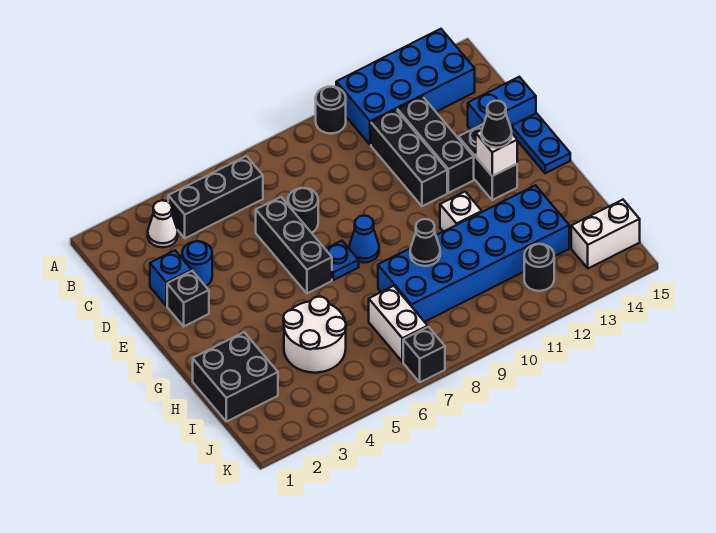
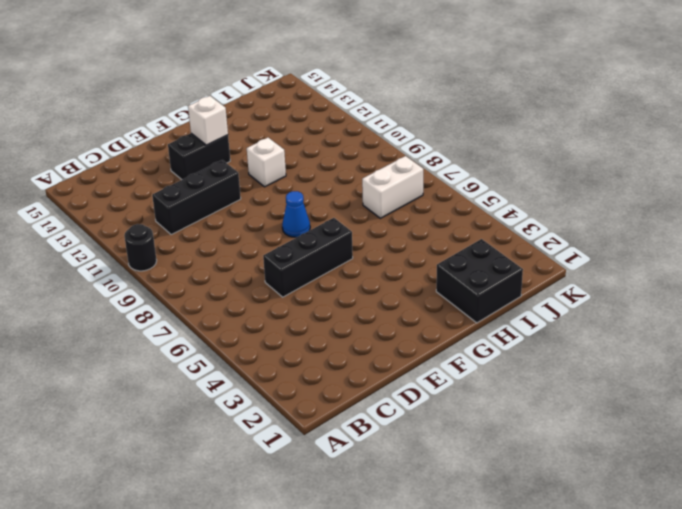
none -> blue 2x4 brick [336,29,475,145]
none -> white 1x1 cone [148,200,178,247]
none -> black 1x3 brick [168,156,263,238]

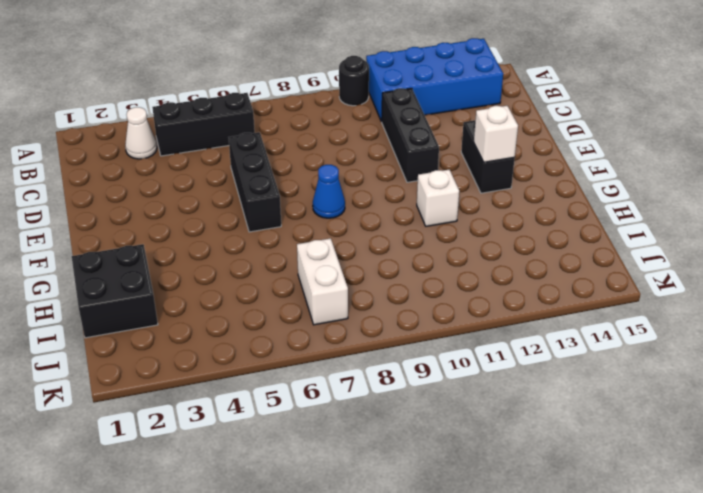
none -> black 1x3 brick [397,96,474,193]
none -> blue 1x1 brick [150,250,192,306]
none -> blue 1x1 round brick [182,241,212,286]

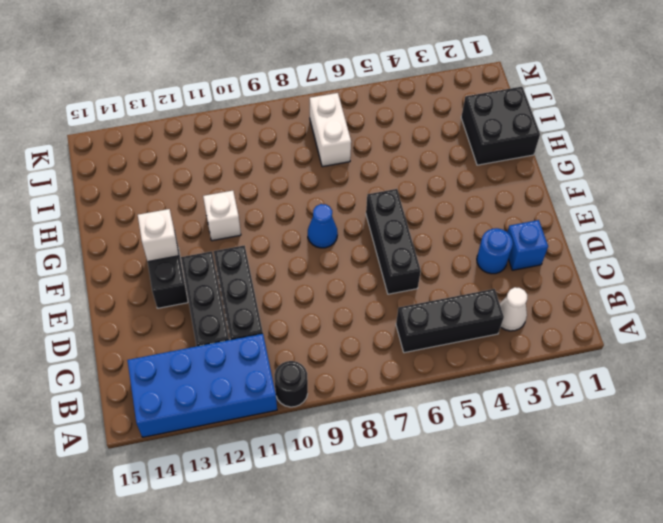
none -> black 1x1 round brick [288,188,318,233]
none -> blue 1x2 brick [468,77,536,130]
none -> black 1x1 brick [167,271,209,326]

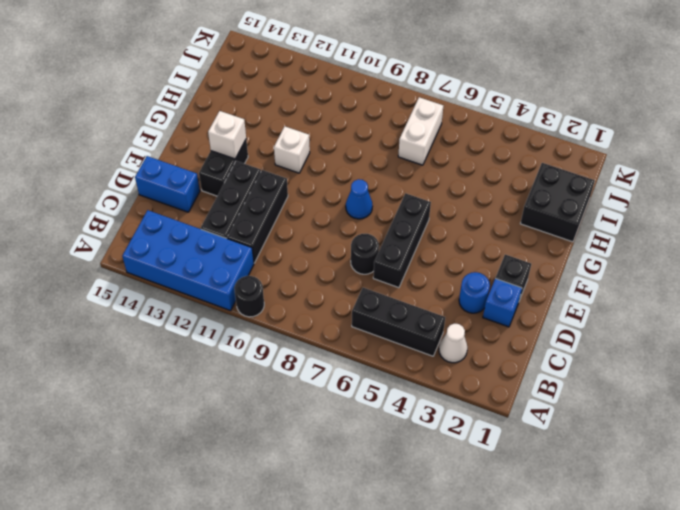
none -> blue 1x2 plate [511,113,570,173]
none -> blue 1x1 plate [326,241,359,280]
none -> white 2x2 round brick [283,297,346,373]

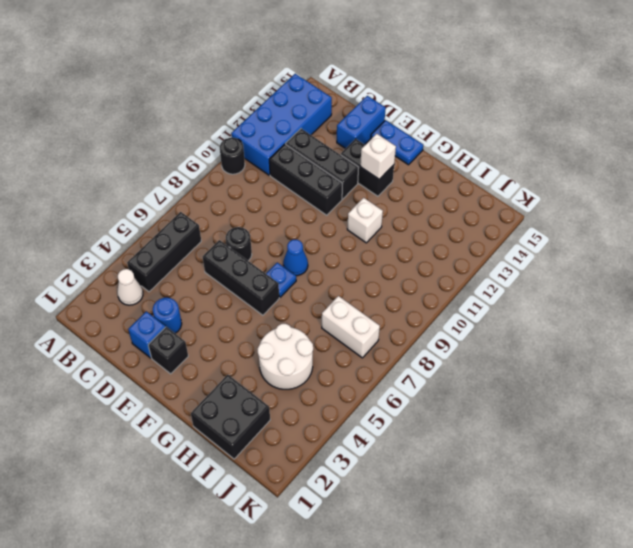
none -> blue 2x6 brick [378,185,569,322]
none -> black 1x1 round brick [524,244,554,291]
none -> white 1x2 brick [571,200,640,268]

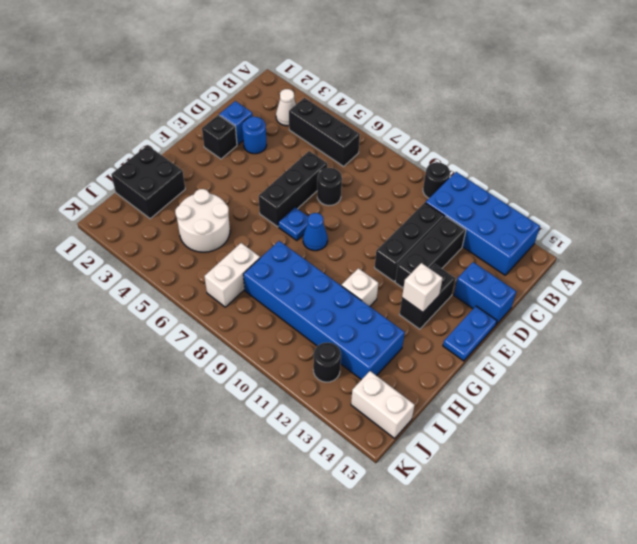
none -> black 1x1 brick [403,327,445,382]
none -> black 1x1 cone [410,219,440,266]
none -> black 1x1 cone [482,101,512,148]

